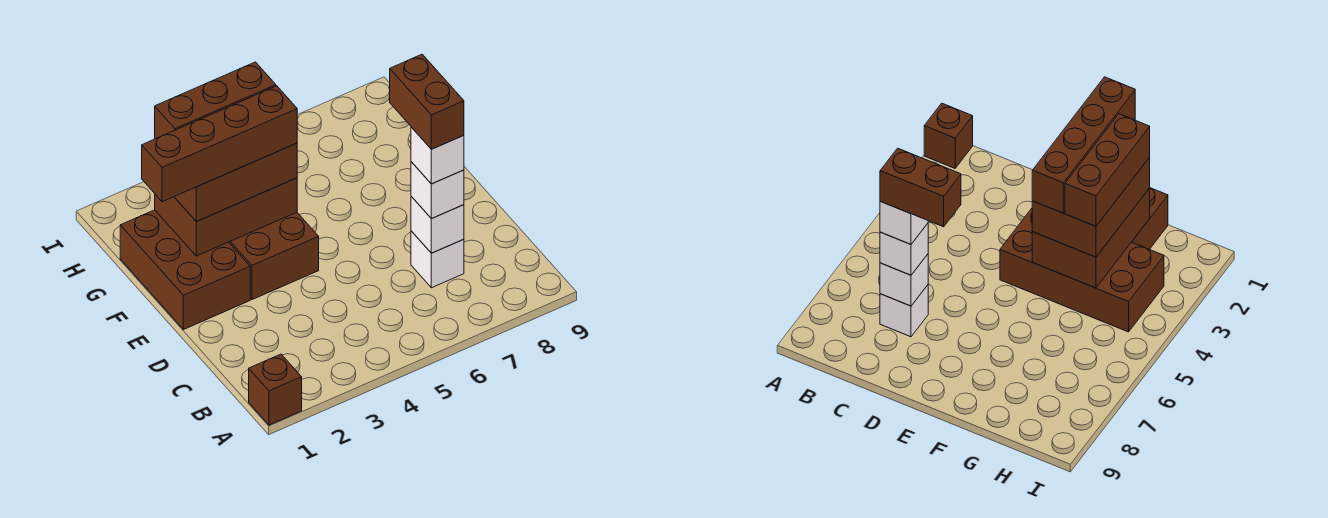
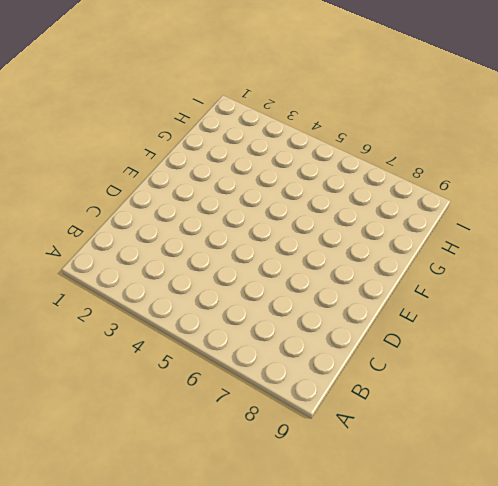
none -> brown 1x1 brick [249,354,302,425]
none -> white 1x1 brick [411,231,464,288]
none -> brown 2x3 brick [120,210,250,330]

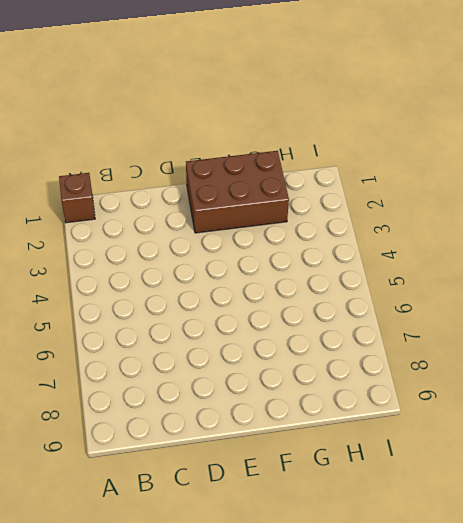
none -> white 1x1 brick [411,231,464,288]
none -> brown 2x4 brick [229,212,319,300]
none -> white 1x1 brick [411,197,464,253]

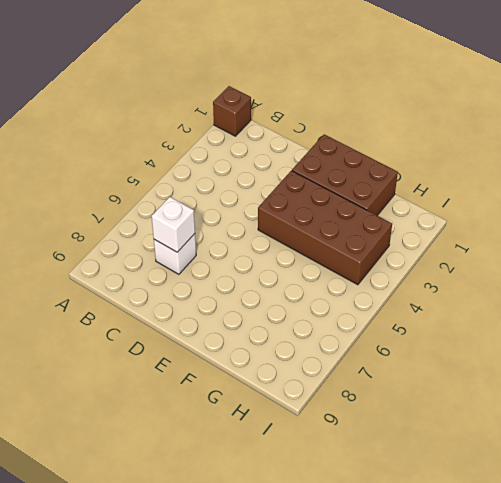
none -> brown 2x3 brick [155,178,297,256]
none -> white 1x1 brick [411,162,464,219]
none -> brown 2x3 brick [174,143,297,221]

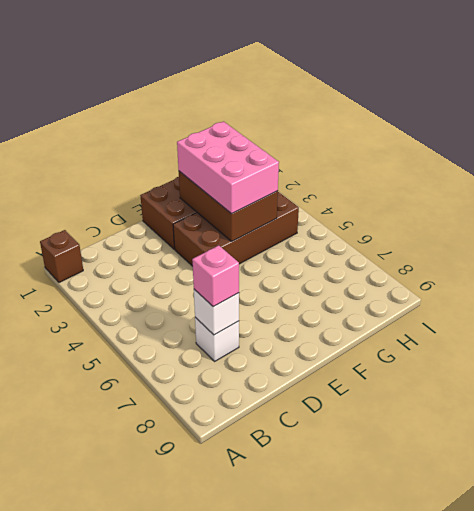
pink 1x1 brick [192,245,239,307] -> white 1x1 brick [411,162,464,219]
pink 2x3 brick [177,122,279,214] -> brown 2x3 brick [174,143,297,221]
none -> white 1x1 brick [411,127,464,184]
none -> brown 1x4 brick [142,86,297,202]
none -> brown 1x3 brick [155,62,276,139]

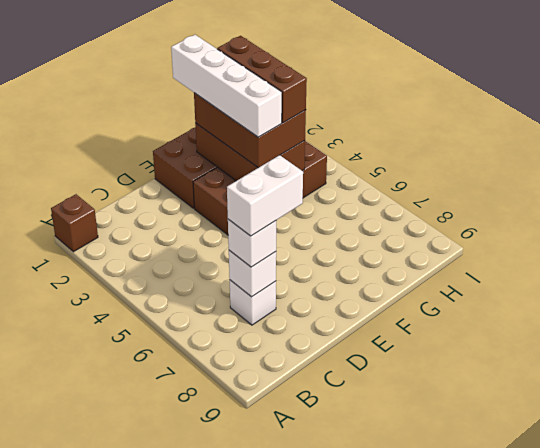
white 1x2 brick [227,155,303,236] -> white 1x1 brick [411,127,464,184]
white 1x4 brick [171,35,282,137] -> brown 1x4 brick [142,86,297,202]
none -> brown 1x2 brick [390,54,464,149]

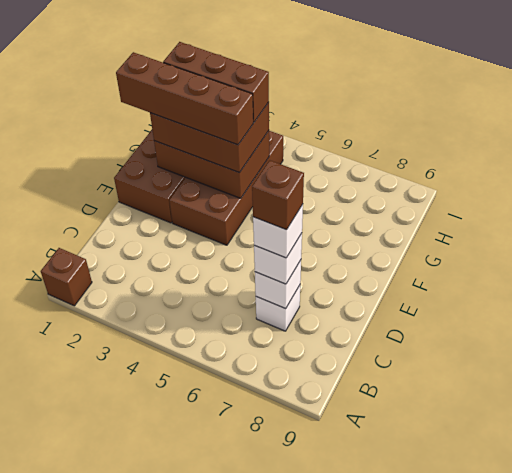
brown 1x1 brick [252,160,304,230] -> brown 1x2 brick [390,54,464,149]

